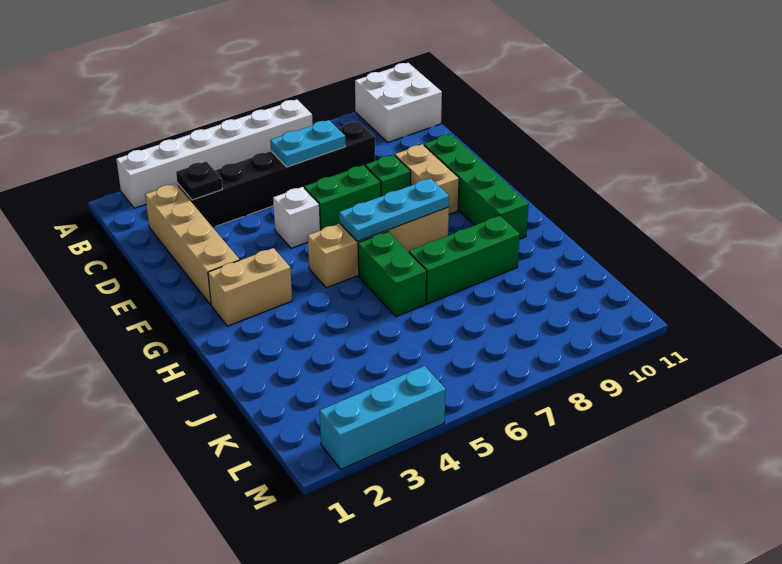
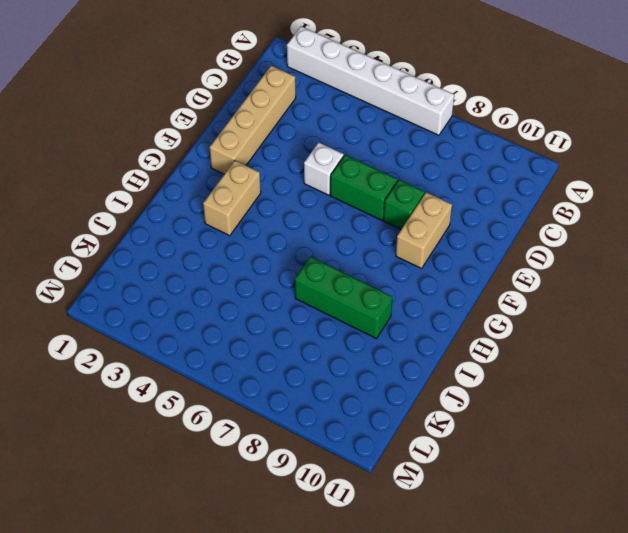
tan 1x2 brick [203,161,261,236] -> tan 1x2 brick turned to [208,248,292,326]
none -> white 2x2 brick [355,63,442,142]
none -> black 1x6 brick [177,121,375,227]
none -> green 1x4 brick [424,134,529,239]

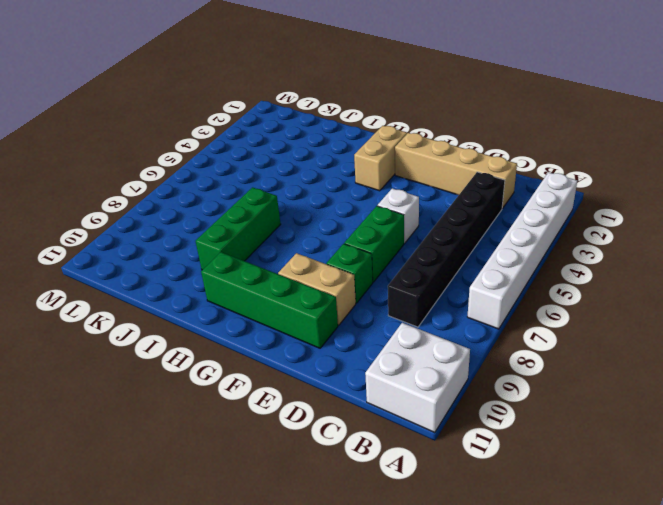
none -> tan 1x4 brick [308,207,449,288]
none -> green 1x2 brick [358,232,427,317]
none -> cyan 1x3 brick [320,366,446,469]

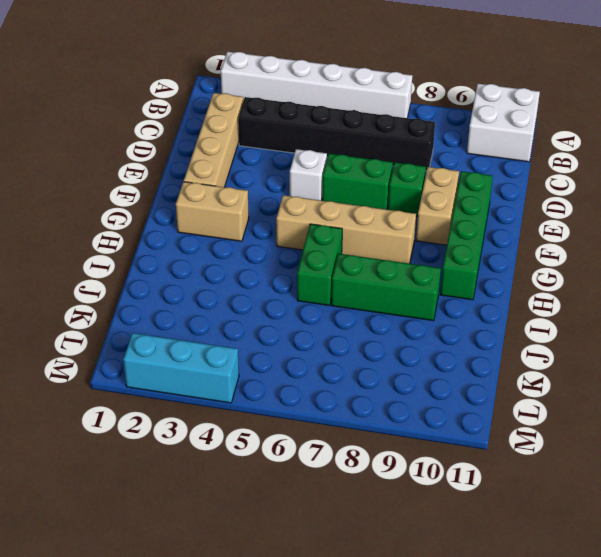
none -> black 1x1 plate [176,161,222,200]
none -> cyan 1x2 plate [270,120,345,167]
none -> cyan 1x3 plate [339,178,449,241]

